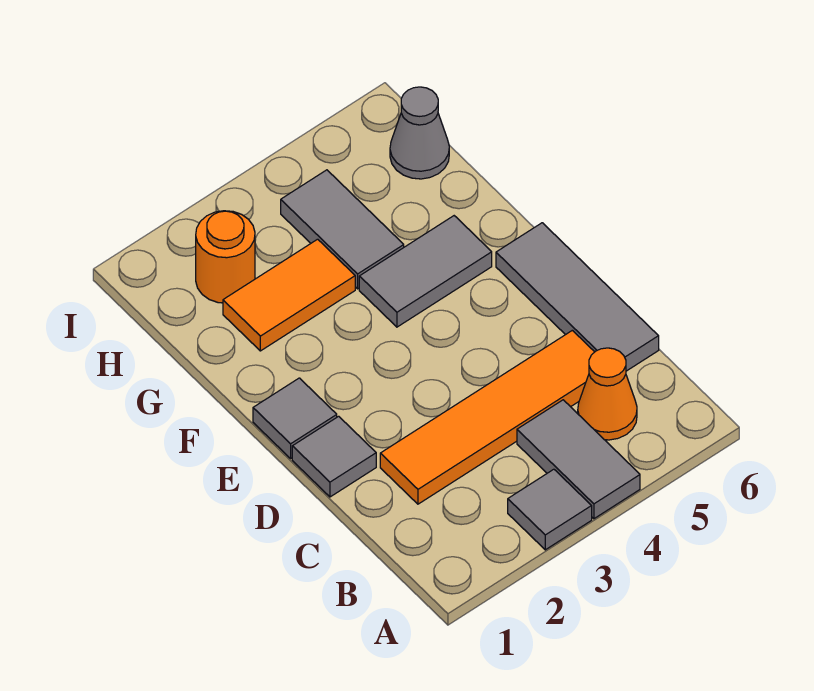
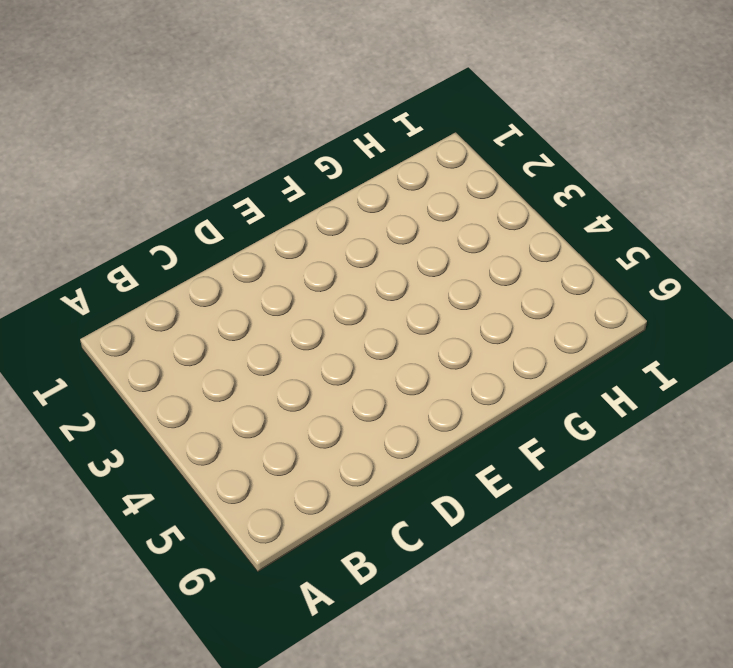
none -> grey 1x1 tile [508,469,592,550]
none -> grey 1x2 tile [517,400,640,519]
none -> orange 1x1 cone [578,348,637,440]

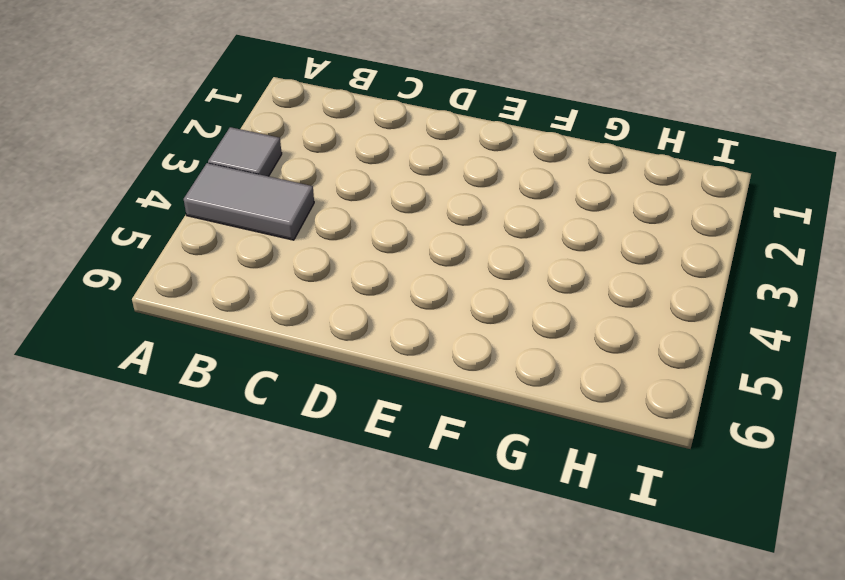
none -> orange 1x1 cone [578,348,637,440]
none -> orange 1x4 tile [380,330,594,504]
none -> grey 1x3 tile [496,223,659,371]

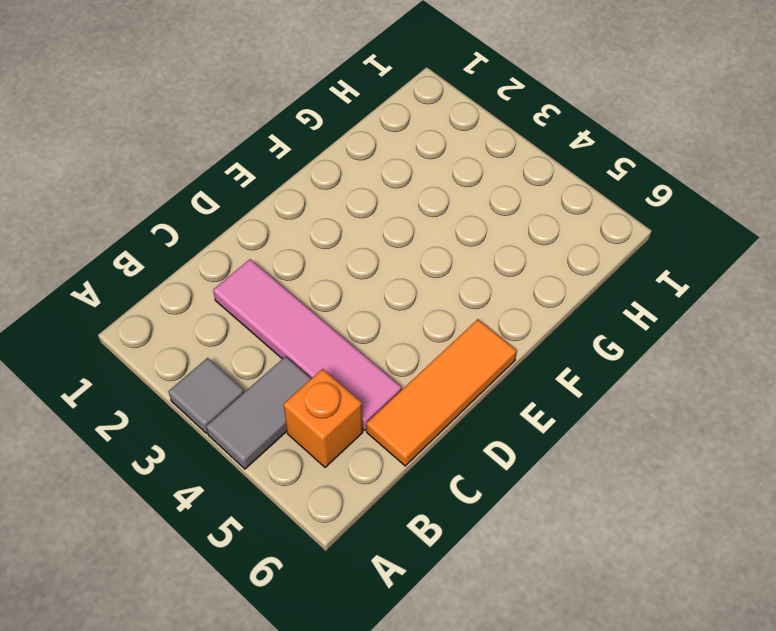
orange 1x1 brick [283,369,363,467] -> orange 1x1 cone [578,348,637,440]
pink 1x4 tile [213,259,401,430] -> orange 1x4 tile [380,330,594,504]
orange 1x3 tile [366,319,517,466] -> grey 1x3 tile [496,223,659,371]
none -> grey 1x1 tile [292,416,376,497]
none -> grey 1x1 tile [253,378,337,458]
none -> grey 1x2 tile [359,216,492,327]

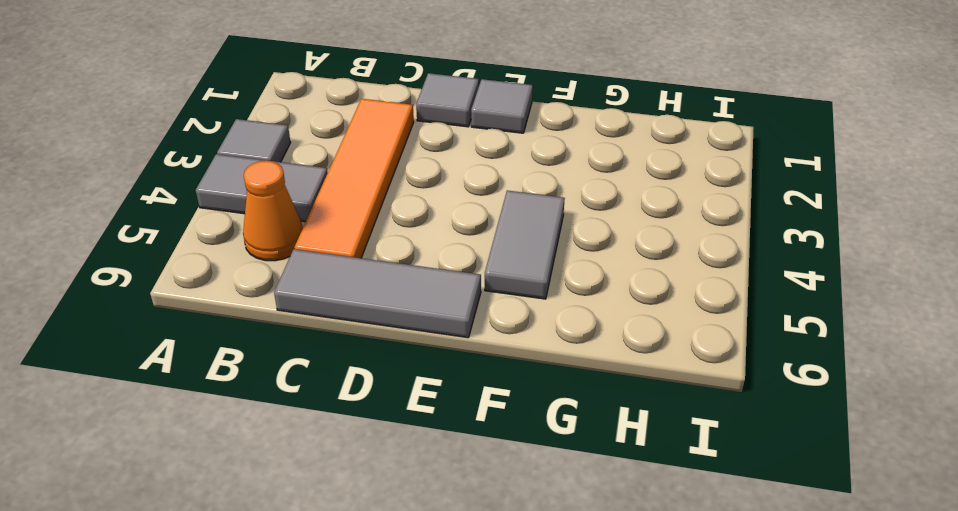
none -> orange 1x2 tile [223,239,355,351]
none -> grey 1x2 tile [281,170,404,289]
none -> orange 1x1 round brick [196,211,255,303]

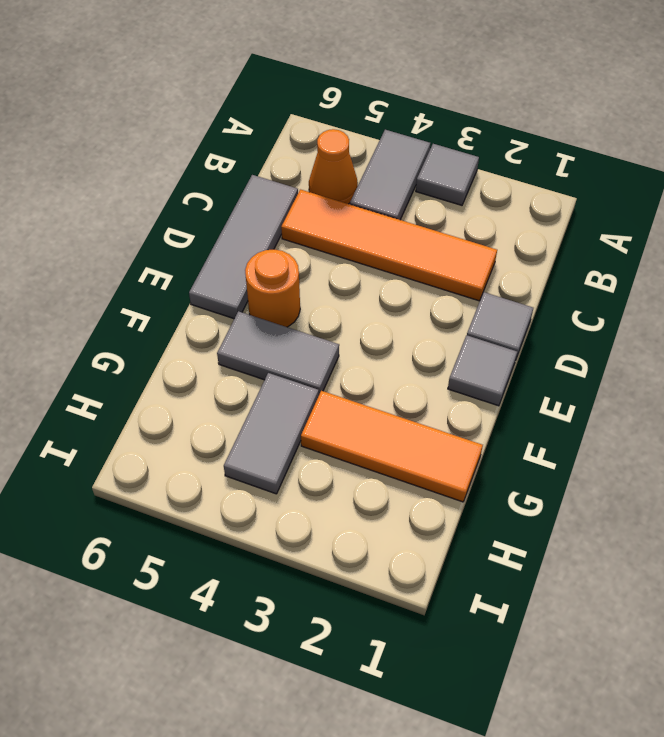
orange 1x1 round brick [245,249,300,327] -> orange 1x1 round brick moved to [196,211,255,303]
orange 1x3 tile [301,391,483,502] -> orange 1x2 tile [223,239,355,351]
none -> grey 1x1 cone [390,87,449,179]

